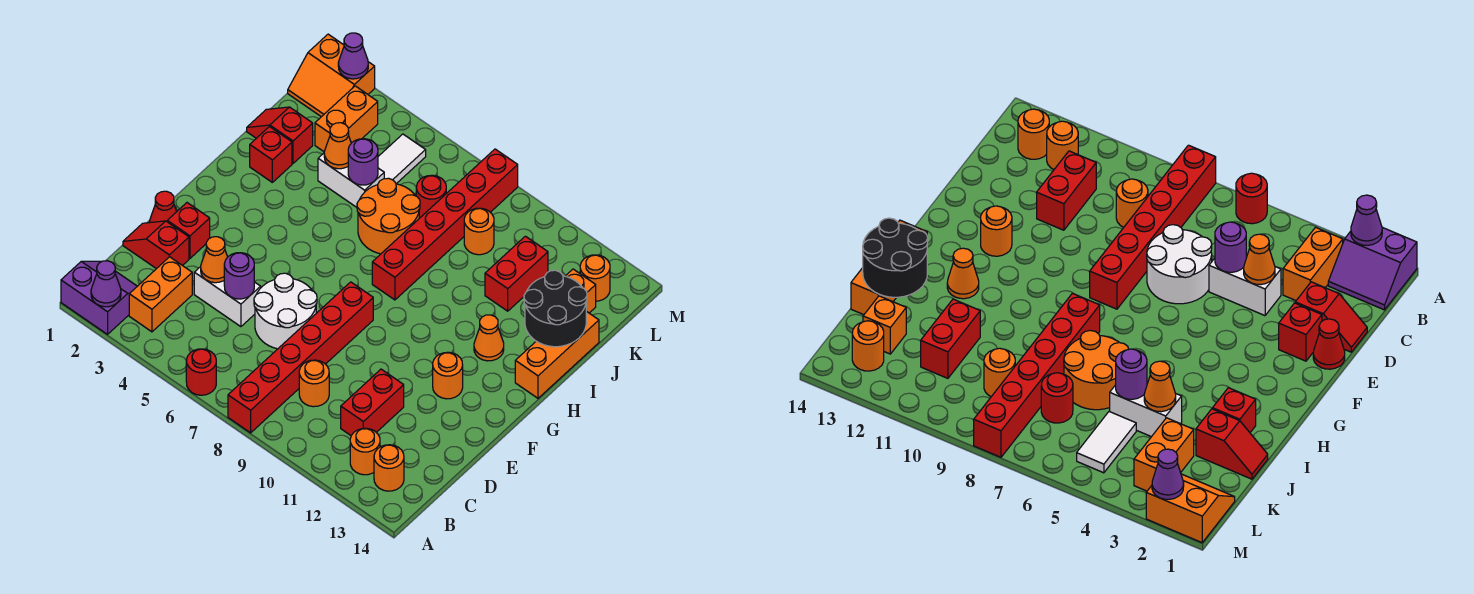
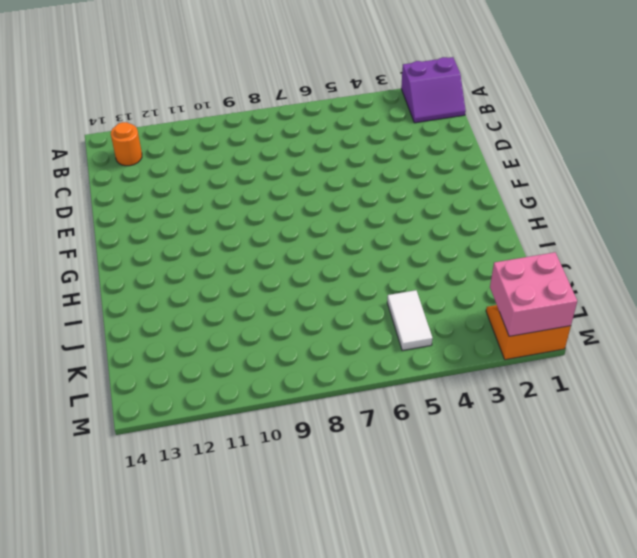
pink 2x2 brick [490,252,577,336] -> purple 1x1 cone [338,33,368,79]
none -> red 1x1 round brick [186,349,216,395]
none -> red 1x6 brick [228,282,373,433]
none -> orange 1x2 brick [129,257,192,332]
none -> orange 1x1 round brick [350,428,380,475]

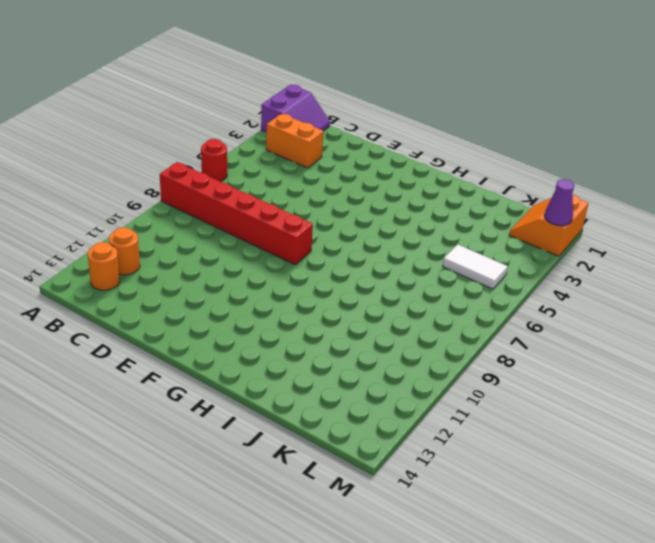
none -> orange 1x1 round brick [299,360,329,407]
none -> red 1x2 brick [341,369,404,435]
none -> red 1x2 slope [123,221,189,269]
none -> white 1x2 brick [194,267,261,327]

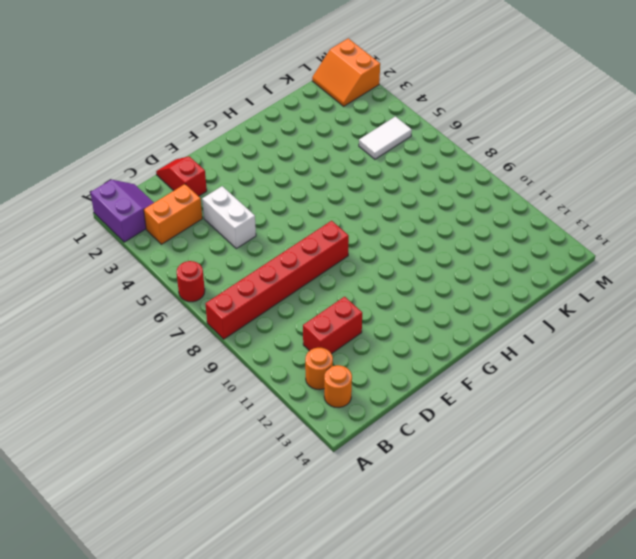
none -> orange 1x1 round brick [299,360,329,407]
none -> white 2x2 round brick [254,273,317,349]
none -> red 1x1 cone [150,191,177,223]
none -> red 1x1 brick [167,203,210,258]

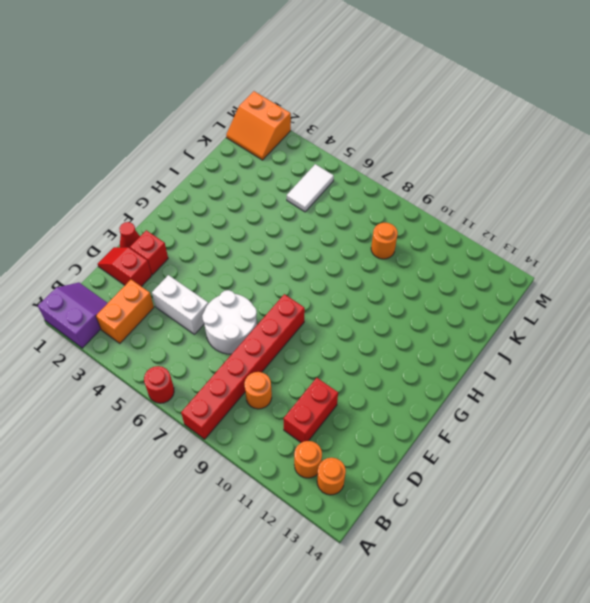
none -> orange 1x1 round brick [433,352,463,399]
none -> red 1x6 brick [372,149,518,300]
none -> orange 1x1 cone [474,315,504,361]
none -> orange 1x3 brick [515,311,599,398]

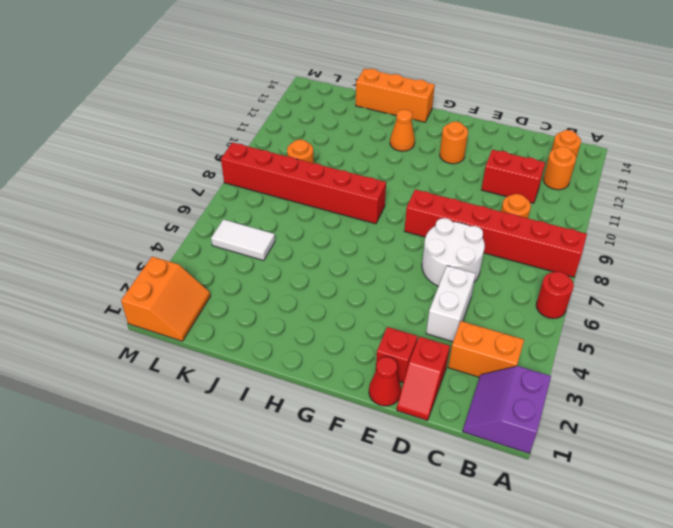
none -> red 1x1 brick [250,127,292,182]
none -> orange 2x2 round brick [357,178,420,254]
none -> red 1x2 slope [247,107,313,163]
none -> white 1x2 brick [318,153,384,207]

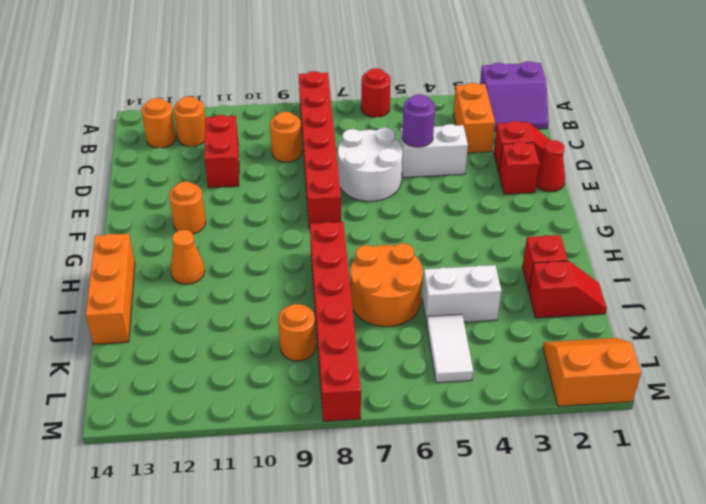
none -> red 1x2 brick [485,236,548,311]
none -> orange 1x2 brick [315,86,378,152]
none -> red 1x1 round brick [416,175,446,217]
none -> orange 1x1 brick [566,269,596,313]

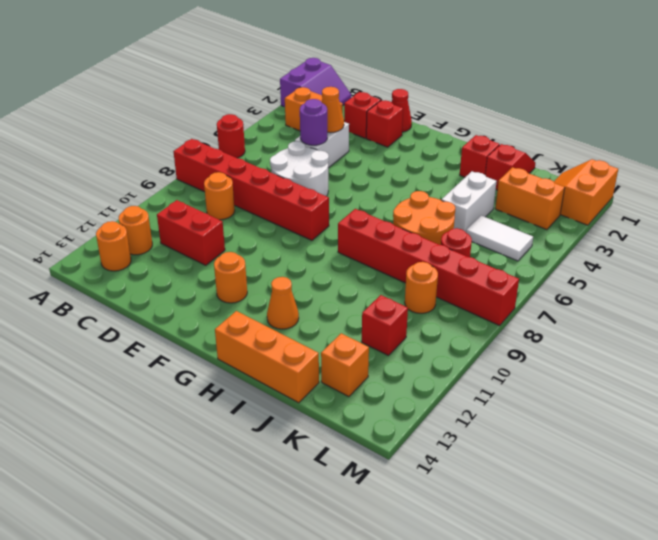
red 1x1 brick [362,295,408,356] -> red 1x2 brick [485,236,548,311]
none -> orange 1x1 round brick [580,255,610,301]
none -> purple 1x1 cone [91,261,121,307]
none -> black 2x2 round brick [524,270,587,347]
none -> orange 1x1 cone [324,123,351,169]

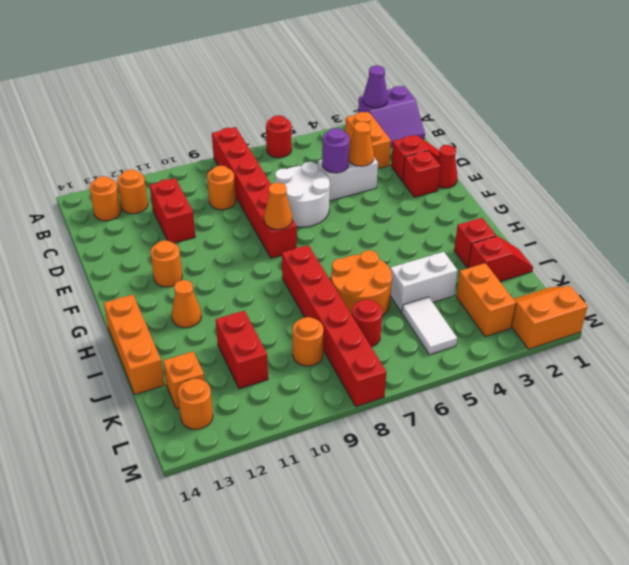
orange 1x1 cone [264,183,292,229] -> orange 1x1 cone moved to [324,123,351,169]
none -> black 2x2 round brick [524,270,587,347]
none -> purple 1x1 round brick [348,139,378,185]
none -> purple 1x1 cone [338,33,368,79]

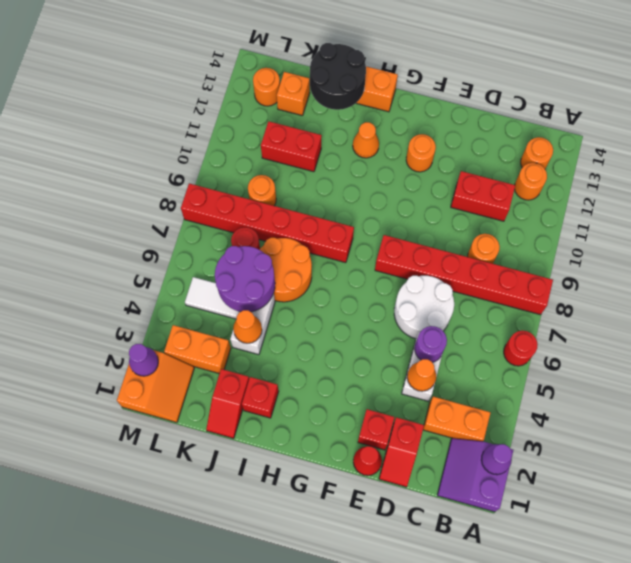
purple 2x2 round brick [215,246,275,312] -> purple 1x1 round brick [348,139,378,185]

